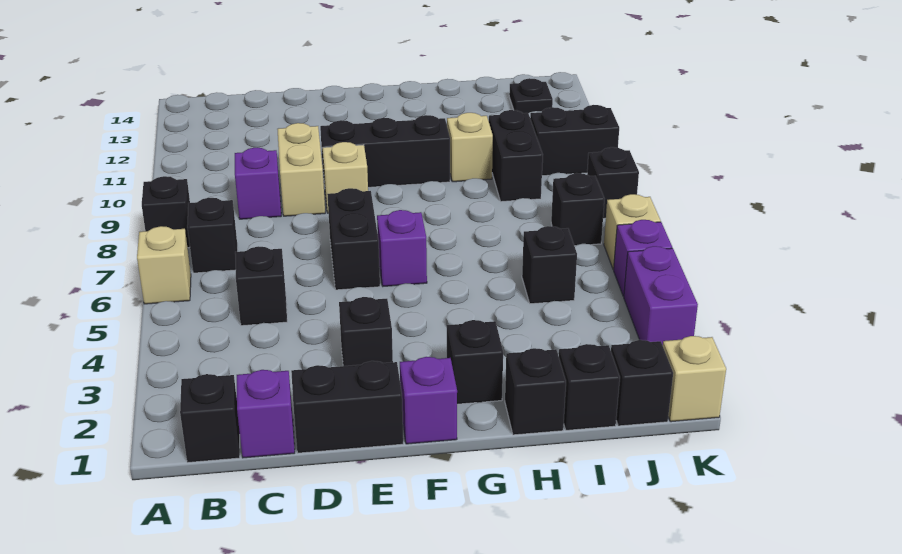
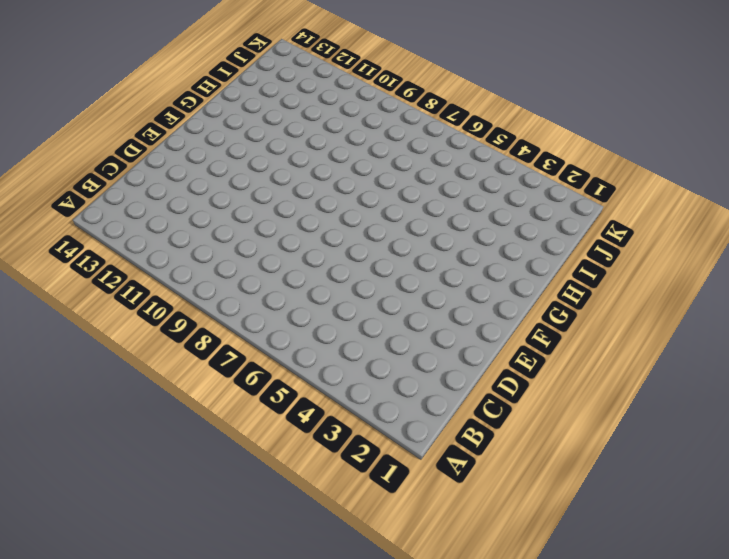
none -> tan 1x1 brick [137,226,191,304]
none -> black 1x1 brick [142,176,190,248]
none -> black 1x1 brick [180,374,240,463]
none -> black 1x1 brick [187,198,238,273]

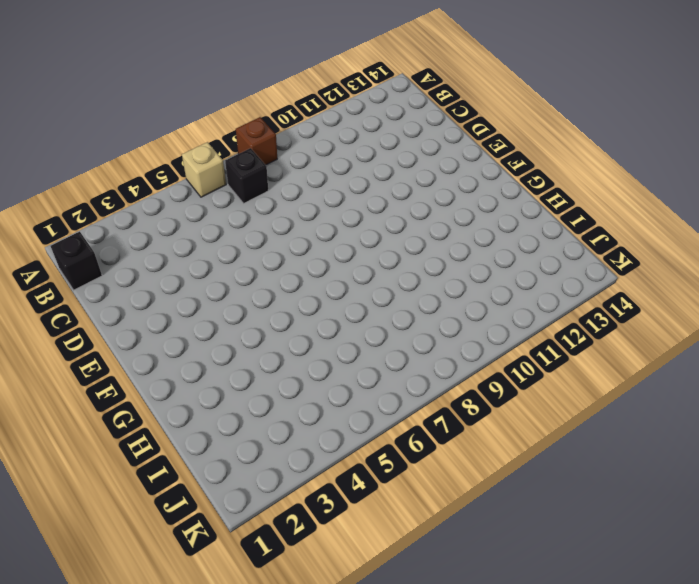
brown 1x1 brick [236,117,277,165] -> black 1x1 brick [142,176,190,248]
none -> purple 1x1 brick [237,370,295,458]
none -> black 1x1 brick [235,246,287,326]
none -> purple 1x1 brick [235,148,281,219]
none -> black 1x2 brick [291,361,403,453]

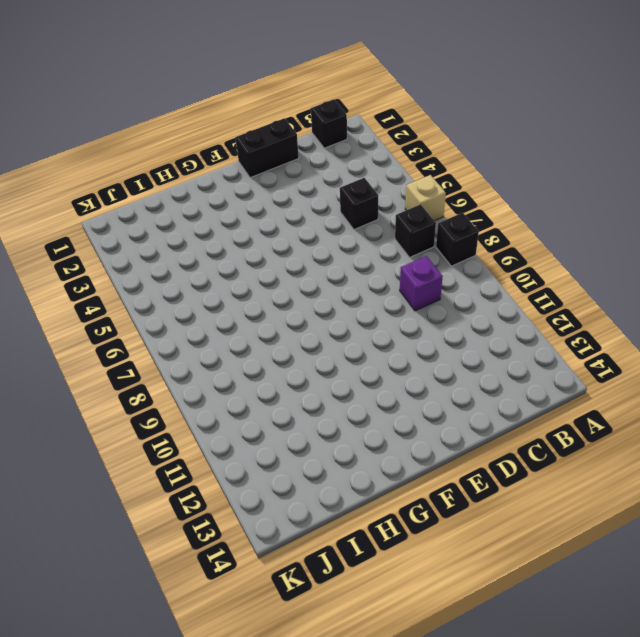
none -> purple 1x1 brick [237,370,295,458]
none -> tan 1x2 brick [277,123,325,216]
none -> black 1x1 brick [339,297,393,366]
none -> black 1x2 brick [327,188,380,290]

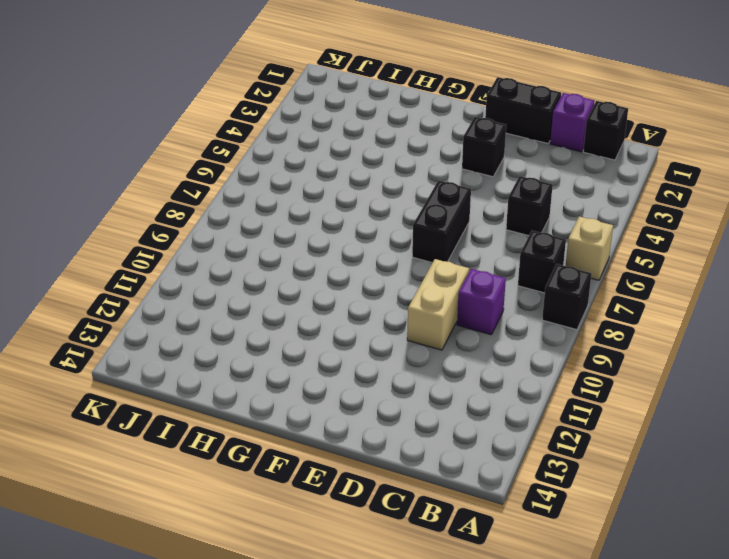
none -> tan 1x1 brick [323,142,368,213]
none -> black 1x3 brick [320,115,450,187]
none -> purple 1x1 brick [400,357,457,444]
none -> purple 1x1 brick [377,210,427,286]

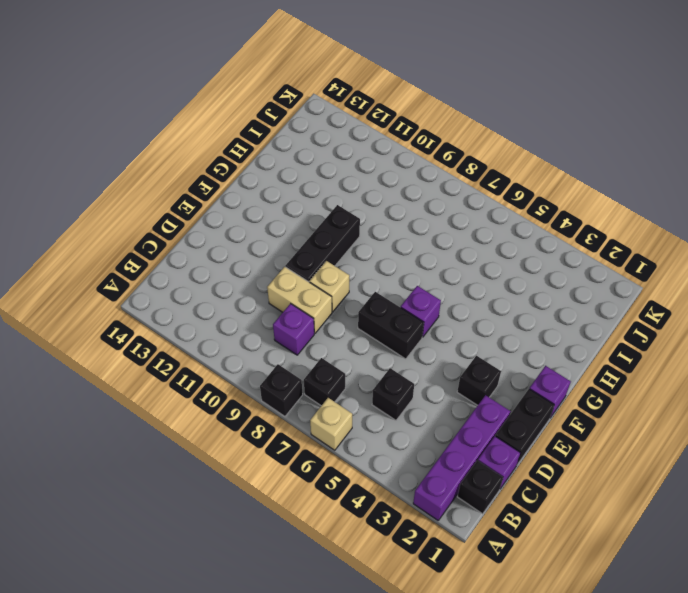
purple 1x4 brick [413,395,511,520] -> none
none -> black 1x1 brick [447,320,503,404]
none -> black 1x1 brick [505,348,566,435]
none -> tan 1x1 brick [447,113,493,182]
none -> black 1x1 brick [559,344,620,430]

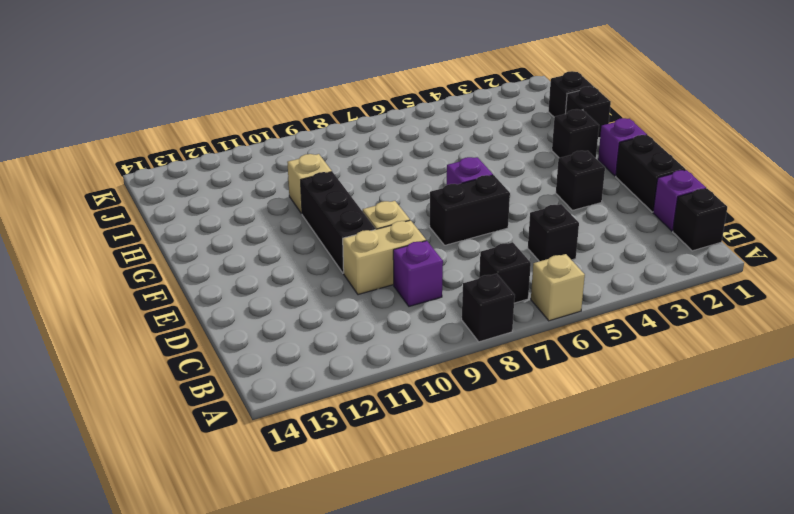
none -> black 1x1 brick [522,226,577,304]
none -> black 1x2 brick [489,110,543,202]
none -> black 1x1 brick [611,340,673,426]
none -> black 1x1 brick [551,173,604,246]

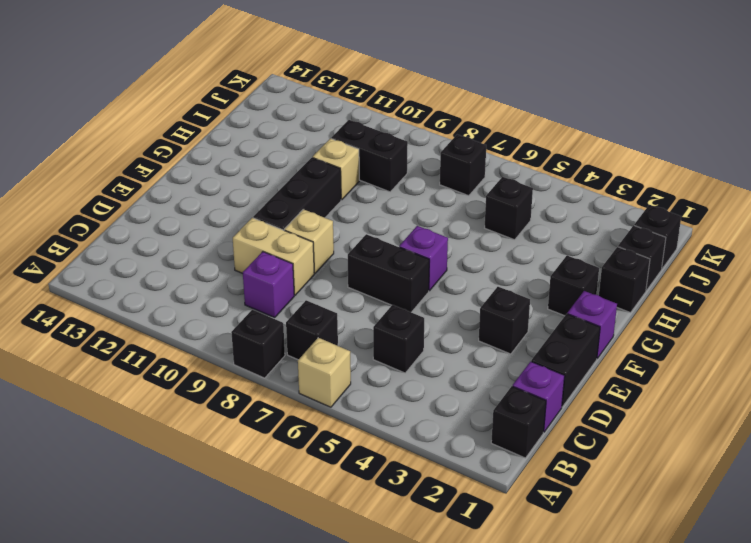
none -> black 1x2 brick [530,105,619,176]
none -> black 1x1 plate [509,78,553,113]
none -> tan 1x1 brick [663,336,726,422]
none -> purple 1x2 brick [624,246,698,345]

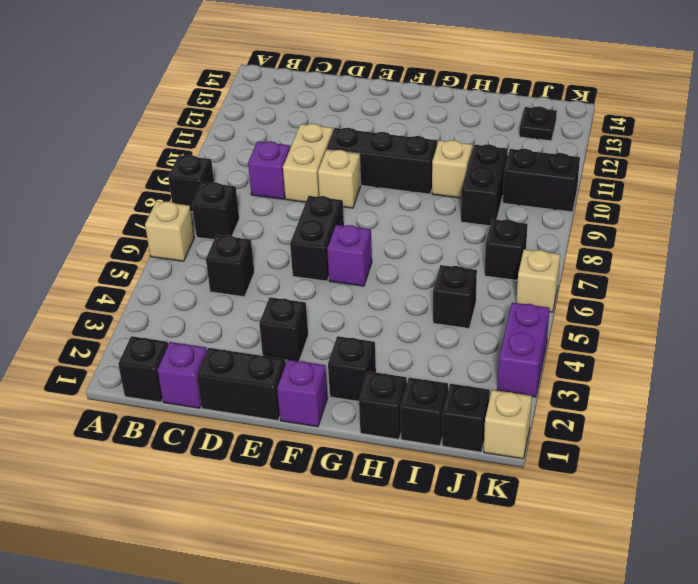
none -> purple 1x1 brick [614,220,672,297]
none -> black 1x1 brick [587,147,639,219]

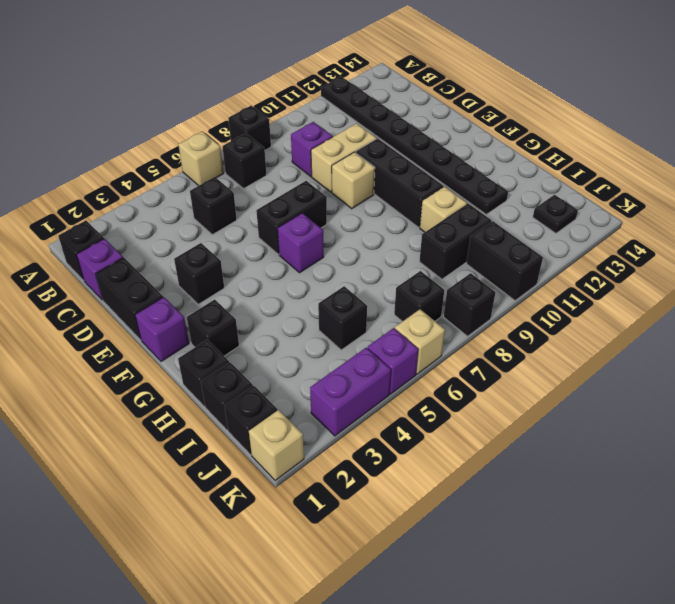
black 1x8 plate [321,77,508,214] -> none

